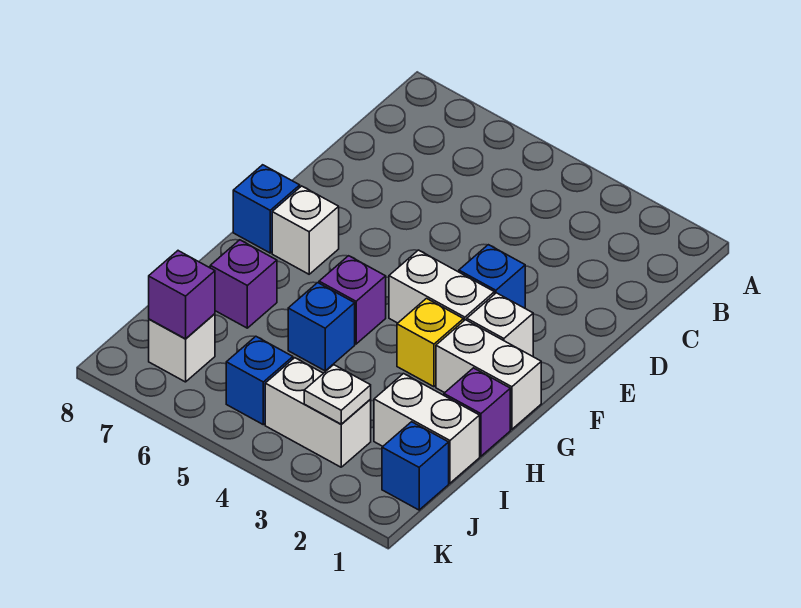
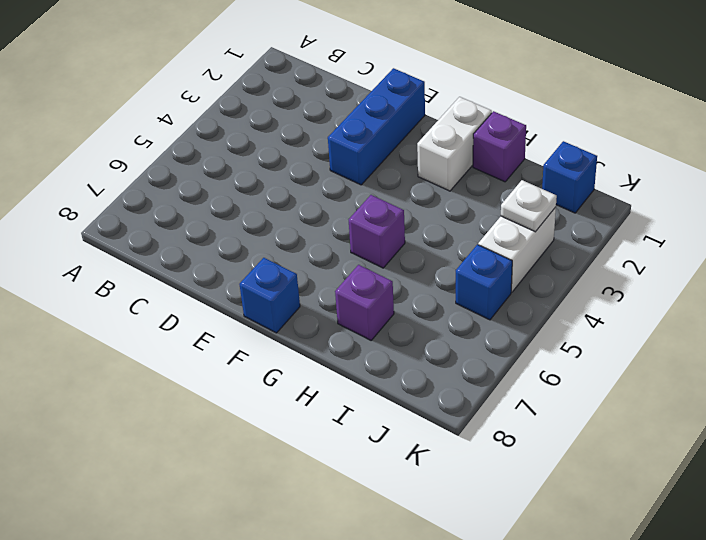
blue 1x3 brick [328,68,425,185] -> blue 1x1 brick [459,245,525,308]
none -> white 1x1 brick [467,293,533,356]
none -> white 1x2 brick [389,250,494,323]
none -> white 1x1 brick [272,186,339,274]

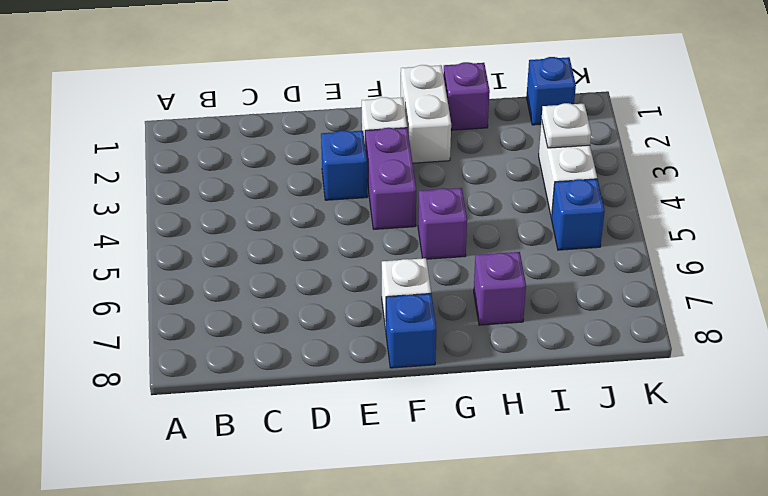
purple 1x2 brick [365,128,416,229] -> white 1x2 brick [389,250,494,323]
none -> yellow 1x1 brick [397,298,464,387]
none -> blue 1x1 brick [288,283,355,371]
none -> white 1x2 brick [374,374,480,483]

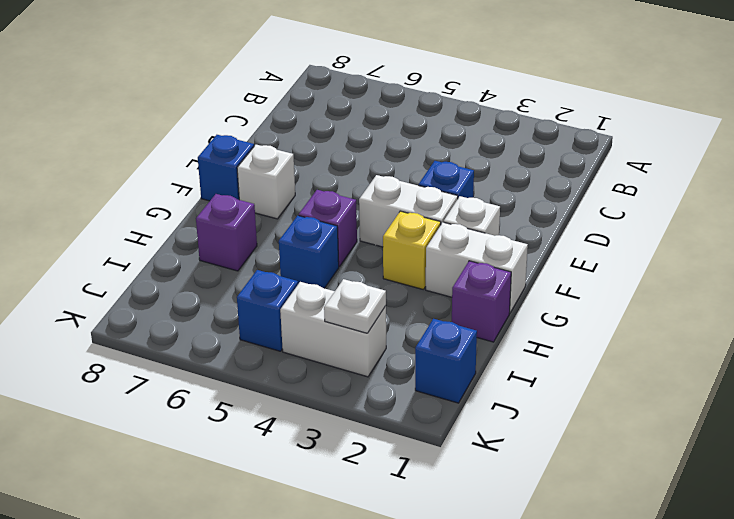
none -> white 1x2 brick [374,374,480,483]
none -> white 1x1 brick [149,314,215,382]
none -> purple 1x1 brick [149,251,215,339]

